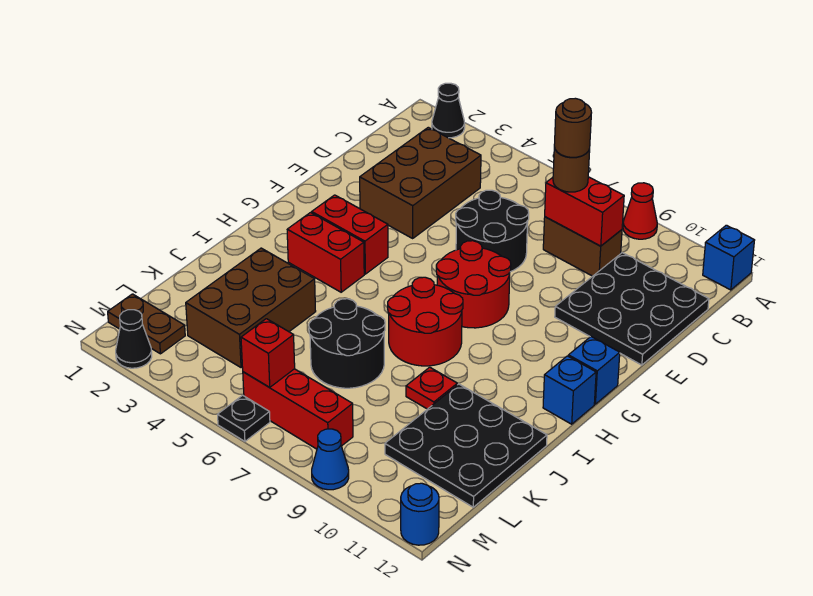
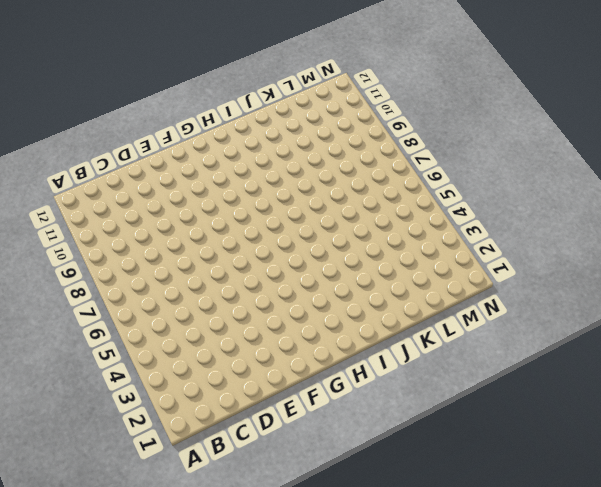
none -> black 1x1 cone [432,83,465,138]
none -> red 1x1 cone [623,183,657,239]
none -> blue 1x1 brick [703,225,755,290]

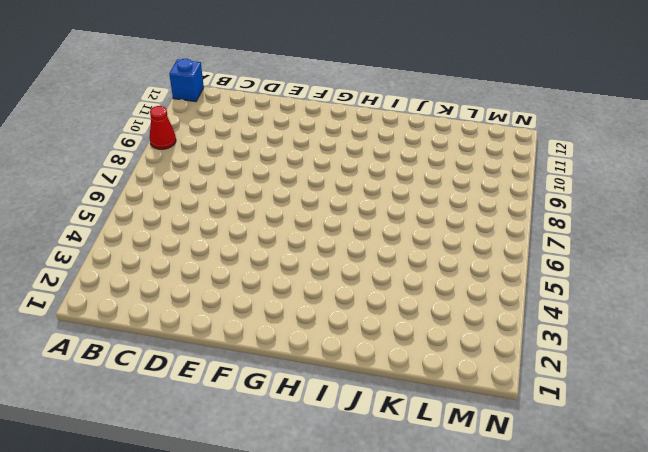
none -> black 1x1 cone [432,83,465,138]
none -> brown 2x3 brick [360,127,481,238]
none -> brown 1x2 brick [543,217,622,276]

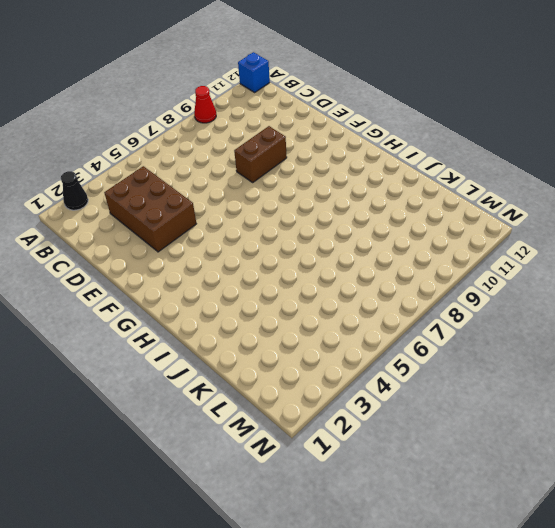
brown 1x2 brick [234,126,287,182] -> brown 1x2 brick moved to [543,217,622,276]
none -> black 3x3 plate [555,253,709,365]
none -> black 2x2 round brick [456,190,529,272]
none -> red 2x2 round brick [436,241,511,328]

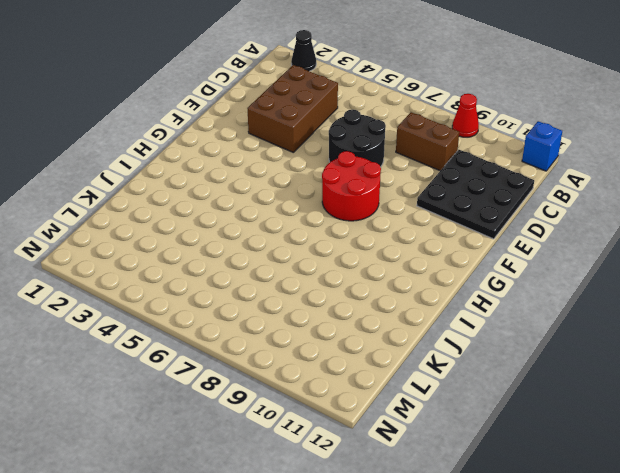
none -> red 1x2 brick [312,195,388,274]
none -> blue 1x1 brick [568,337,620,404]
none -> red 1x2 brick [287,213,364,292]

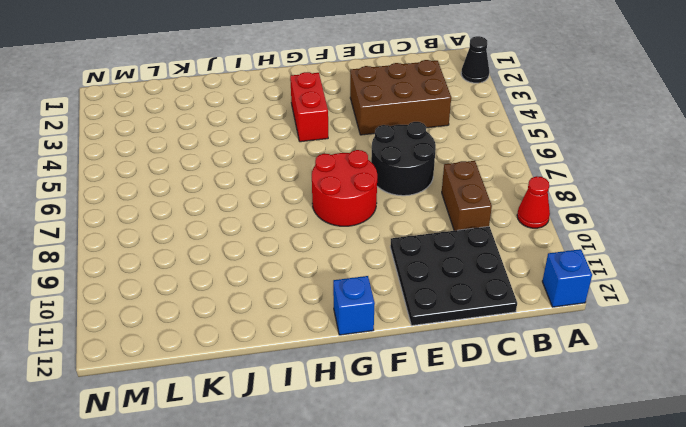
none -> red 1x2 brick [287,213,364,292]
none -> red 2x2 round brick [388,277,463,366]
none -> blue 1x1 brick [543,356,596,424]

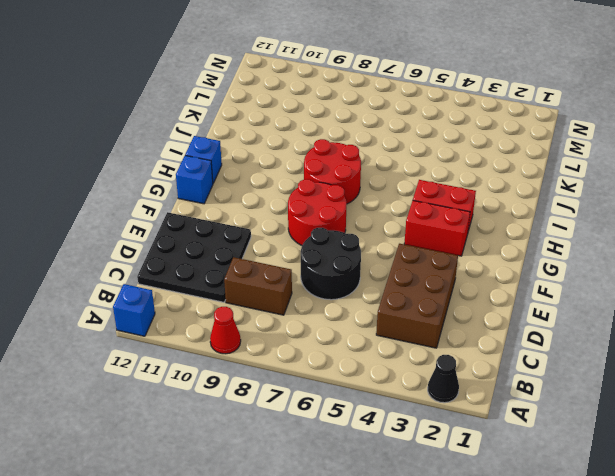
none -> brown 2x3 brick [186,248,316,368]
none -> black 2x2 round brick [309,299,385,388]
none -> red 1x1 plate [406,367,457,409]

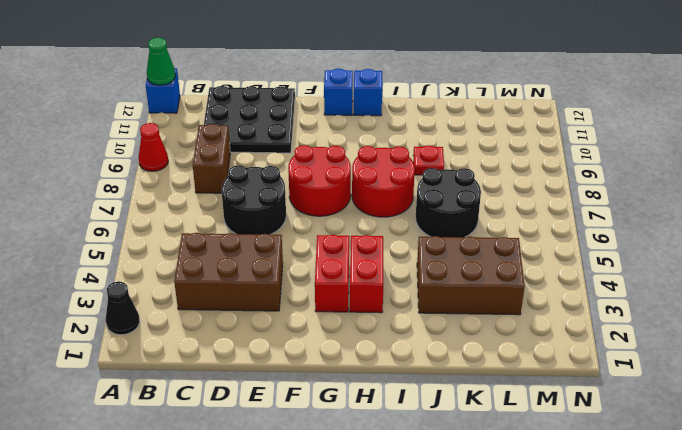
green 1x1 cone [147,37,175,85] -> none
none -> black 3x3 plate [385,384,547,507]
none -> brown 1x2 plate [108,294,185,354]
none -> red 1x3 brick [243,369,353,449]

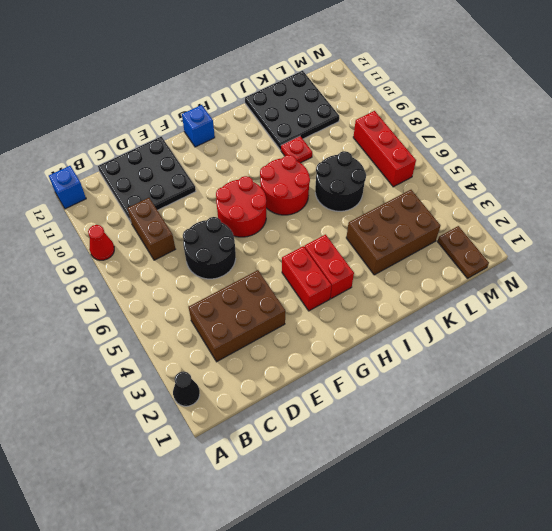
none -> blue 1x1 brick [543,356,596,424]
none -> black 1x1 cone [116,310,152,368]
none -> black 1x1 plate [218,395,270,441]

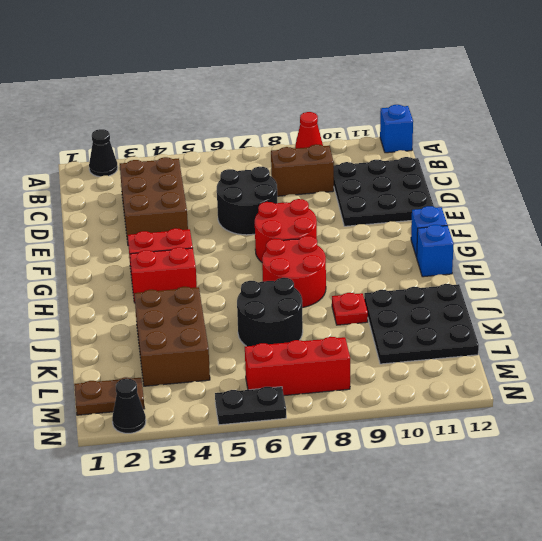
black 1x2 plate [215,387,286,425] -> black 1x1 plate [218,395,270,441]
none -> blue 1x1 cone [312,429,349,490]
none -> blue 1x1 round brick [401,483,439,545]
none -> red 1x2 brick [545,177,624,246]

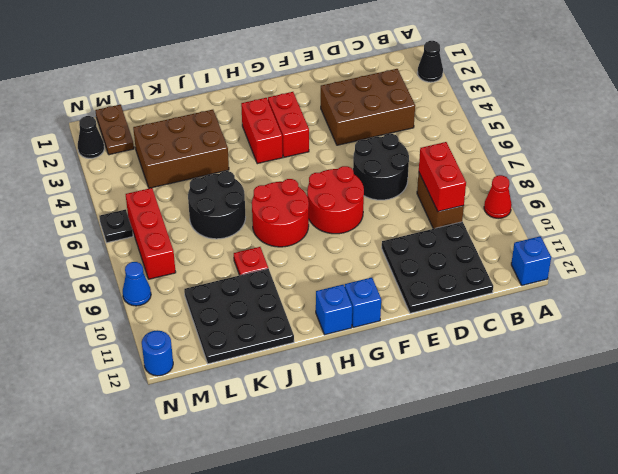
none -> red 1x1 brick [241,319,295,387]
none -> brown 1x1 round brick [553,147,590,192]
none -> brown 1x1 round brick [554,98,592,157]

